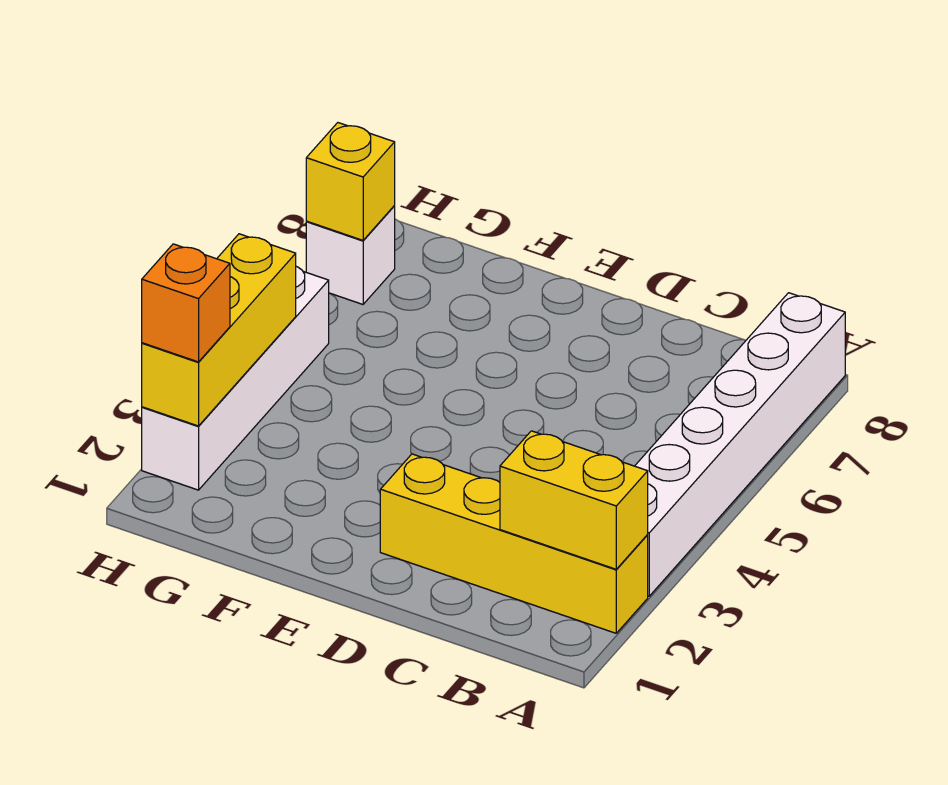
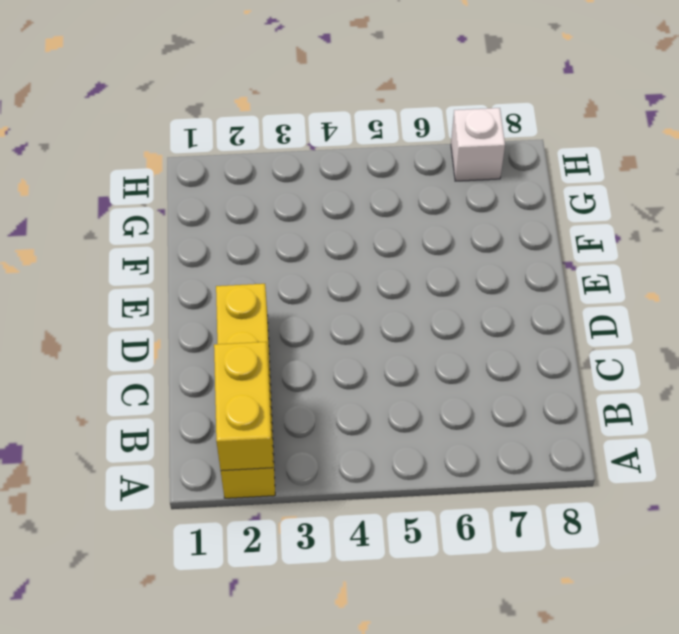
none -> white 1x6 brick [635,293,845,596]
none -> white 1x4 brick [142,267,329,490]

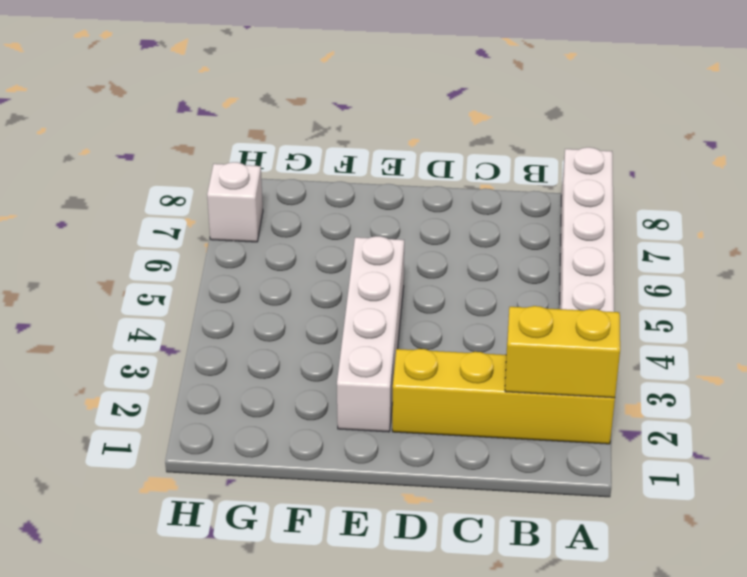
white 1x4 brick [337,236,404,432] -> white 1x4 brick moved to [142,267,329,490]
none -> yellow 1x3 brick [142,234,296,426]
none -> yellow 1x1 brick [306,123,395,240]

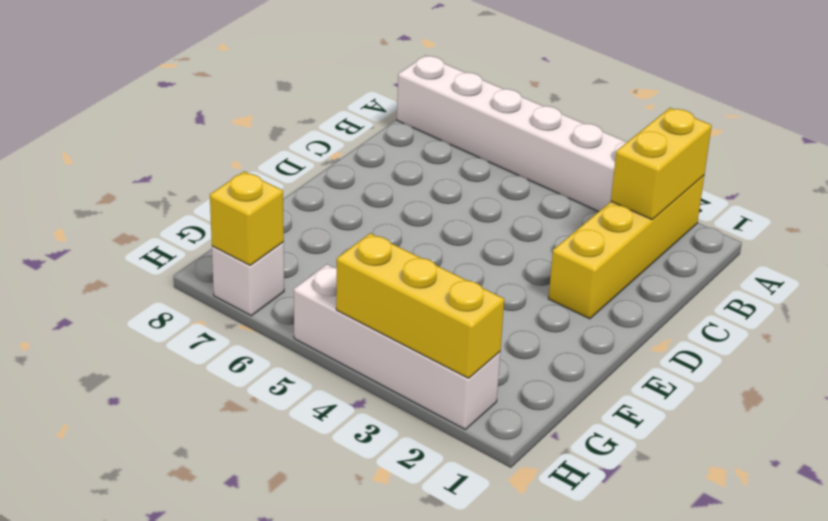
none -> orange 1x1 brick [142,244,230,362]

